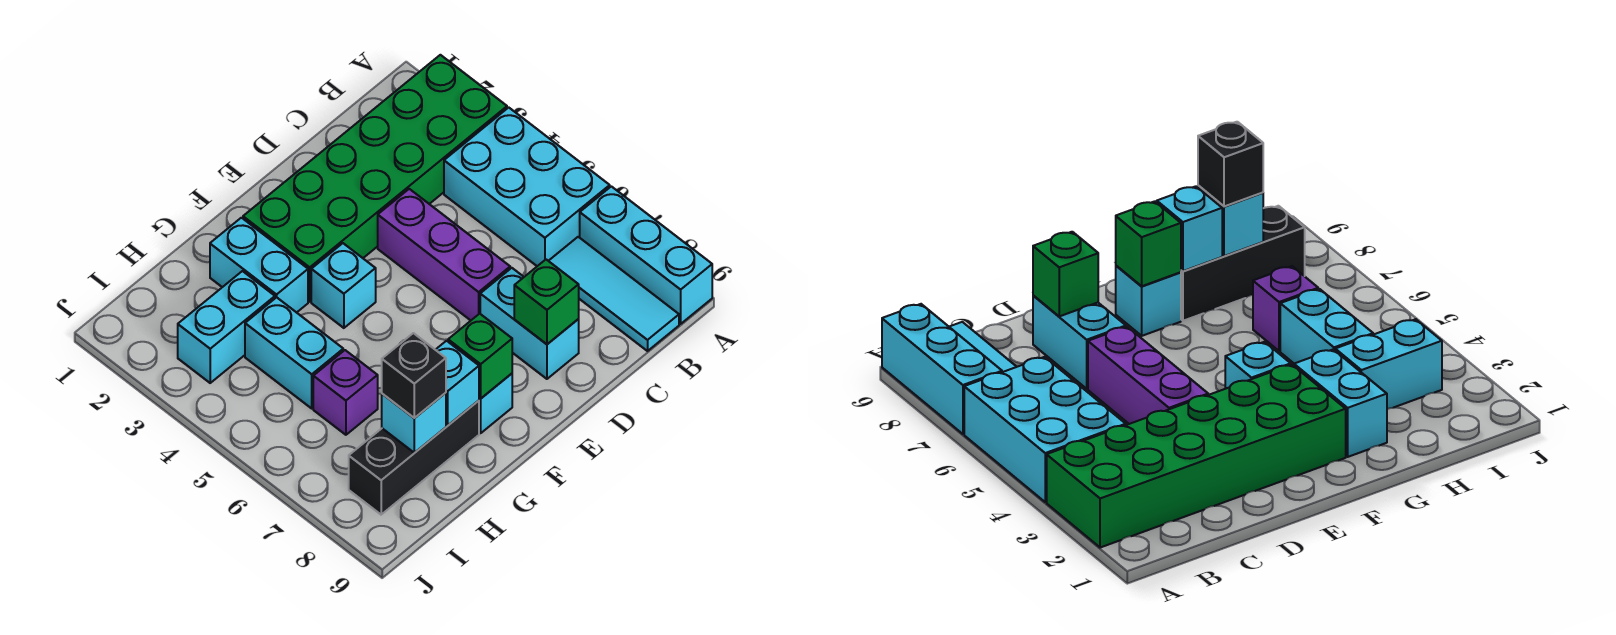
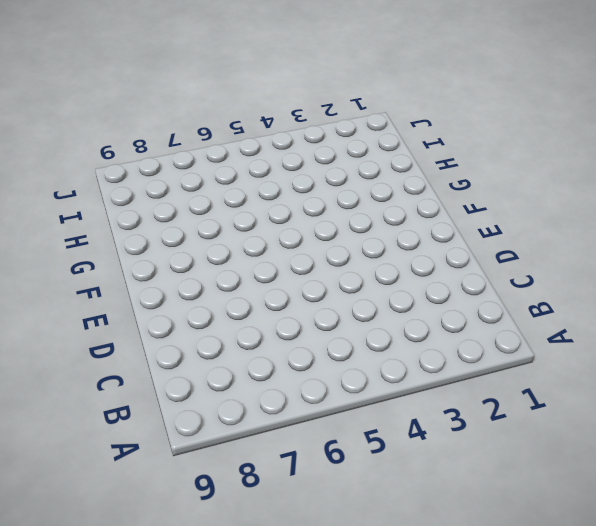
none -> green 2x6 brick [243,55,507,302]
none -> cyan 2x3 brick [444,108,610,266]
none -> cyan 1x3 brick [580,186,712,324]

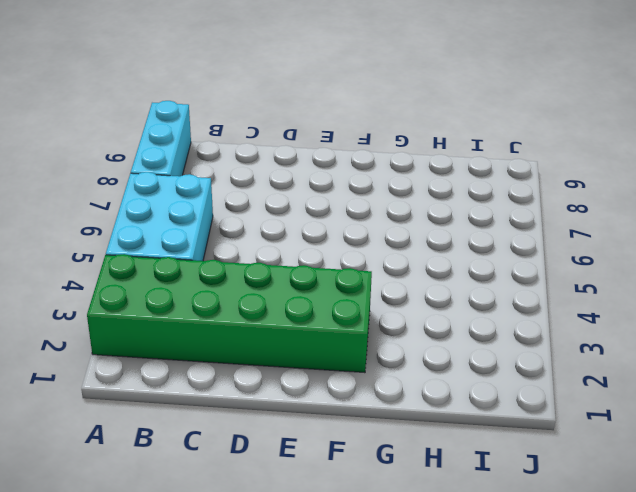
none -> cyan 1x3 tile [549,237,679,351]
none -> purple 1x3 brick [378,189,510,320]
none -> cyan 1x2 brick [480,268,579,379]

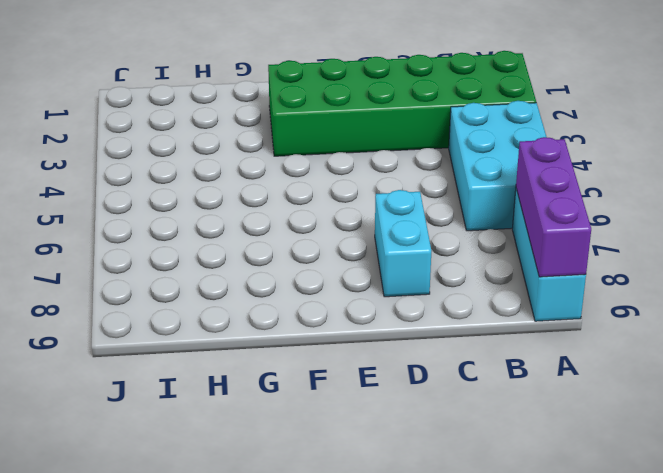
purple 1x3 brick [516,137,591,277] -> purple 1x3 brick moved to [378,189,510,320]
none -> cyan 1x3 tile [549,237,679,351]
none -> cyan 1x1 brick [311,243,376,328]
none -> cyan 1x1 brick [479,374,512,433]

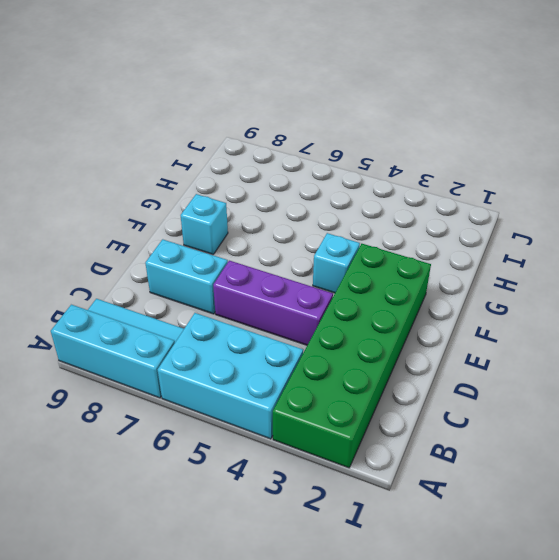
none -> cyan 1x2 brick [210,218,308,313]
none -> black 1x3 brick [349,401,479,515]
none -> cyan 1x2 brick [178,271,275,383]

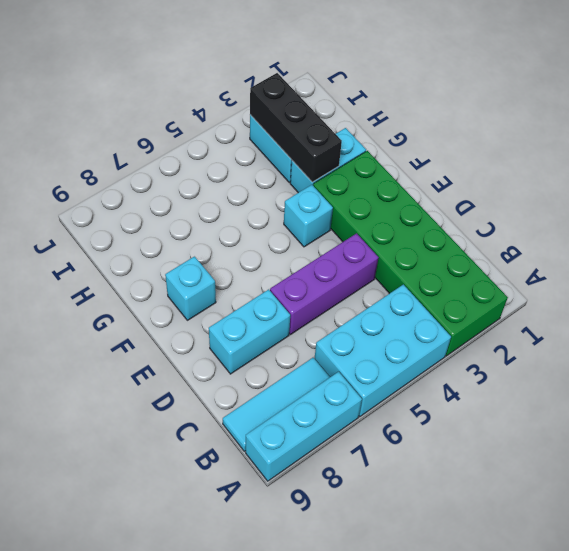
black 1x3 brick [250,73,342,182] -> black 1x3 brick moved to [349,401,479,515]
none -> cyan 1x2 brick [245,297,343,408]
none -> purple 1x1 brick [313,350,378,435]
none -> green 1x1 brick [514,260,579,344]

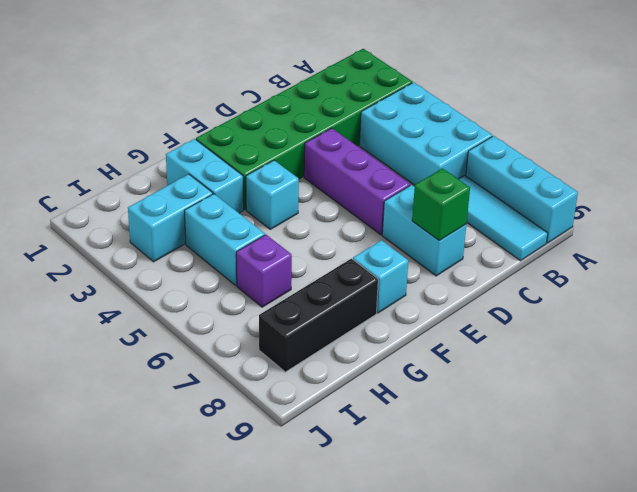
none -> green 1x1 brick [448,314,512,399]
none -> cyan 1x1 brick [436,341,479,426]
none -> cyan 1x1 brick [382,393,446,453]

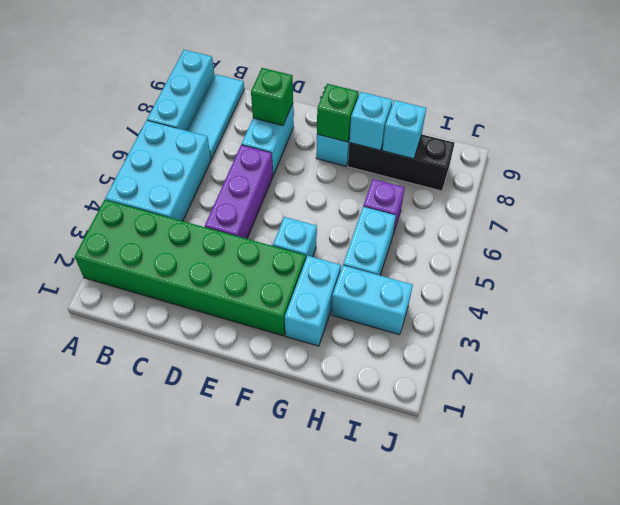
none -> black 1x1 brick [382,333,446,418]

